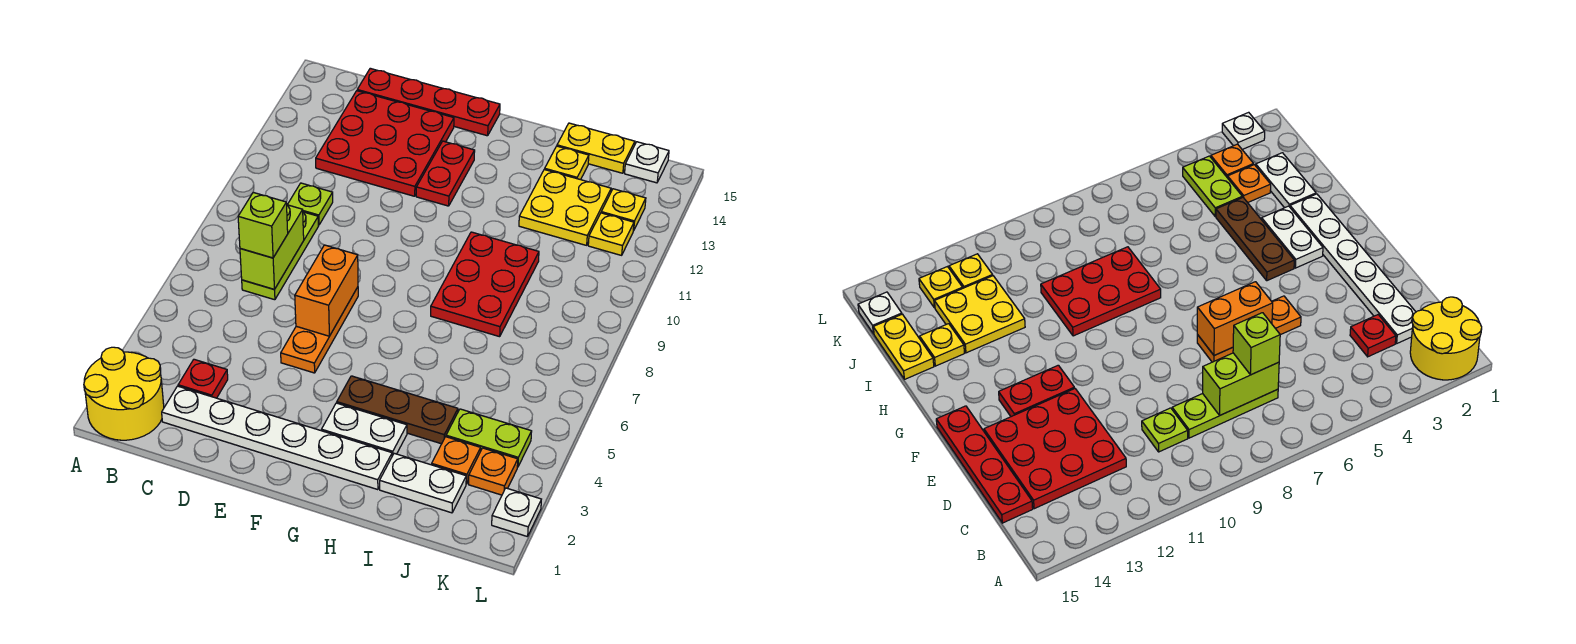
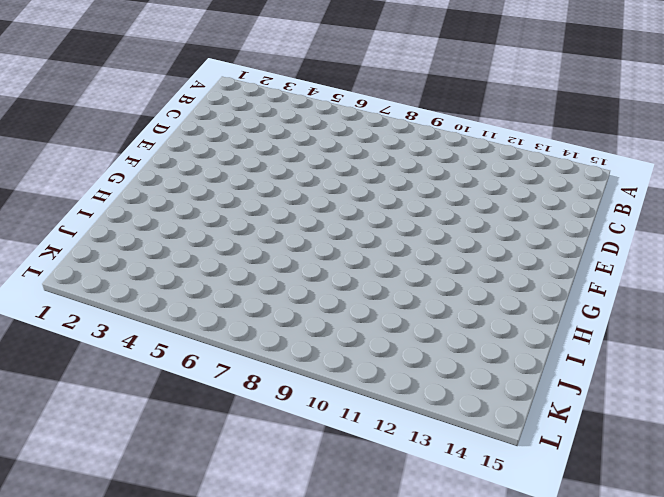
none -> yellow 2x2 round brick [84,347,164,440]
none -> white 1x6 plate [162,386,392,490]
none -> red 1x1 plate [178,359,228,398]

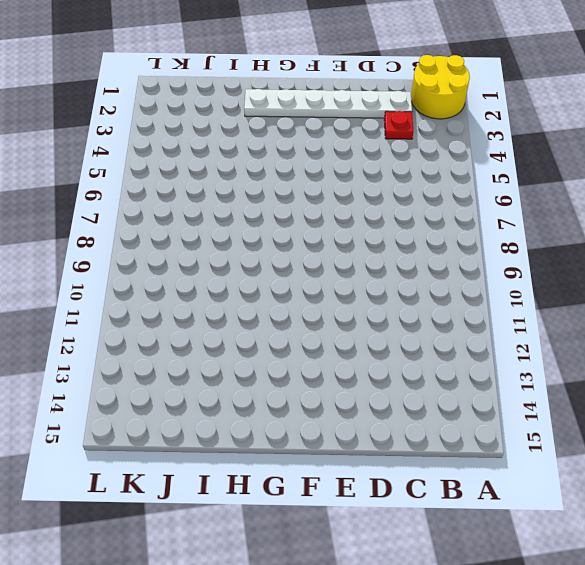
none -> lime 1x3 plate [242,212,318,300]
none -> lime 1x1 plate [287,183,333,225]
none -> red 3x3 plate [316,91,454,196]

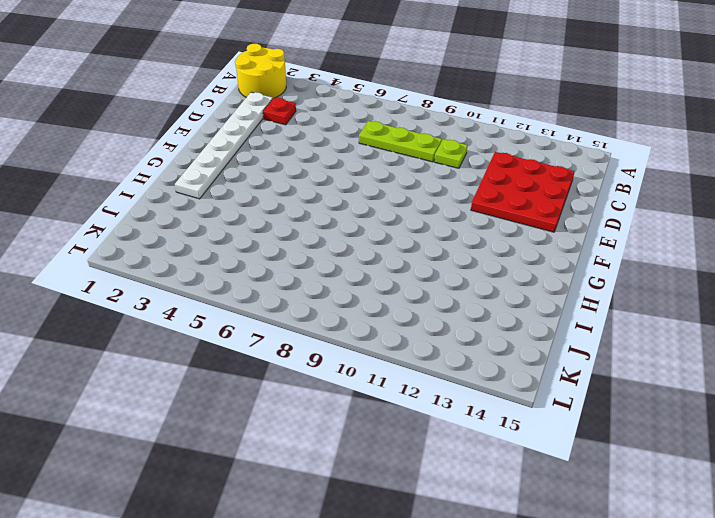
none -> red 1x4 plate [357,68,500,136]
none -> orange 1x3 plate [281,287,358,373]
none -> red 1x2 plate [416,141,475,206]

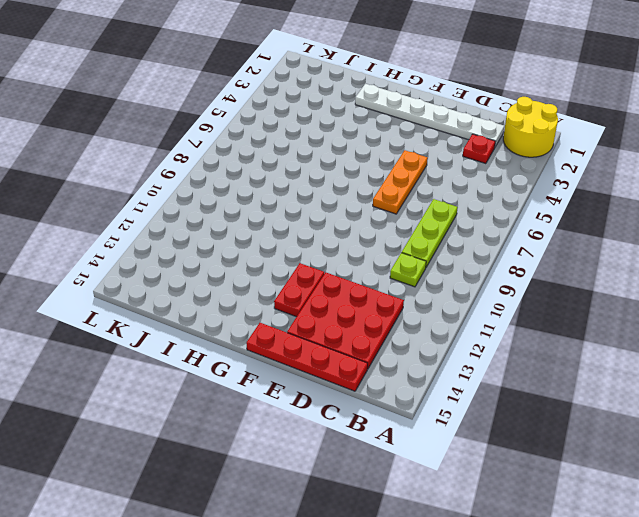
none -> white 1x2 plate [321,403,407,456]
none -> brown 1x3 plate [337,376,458,444]
none -> red 2x3 plate [431,232,539,337]

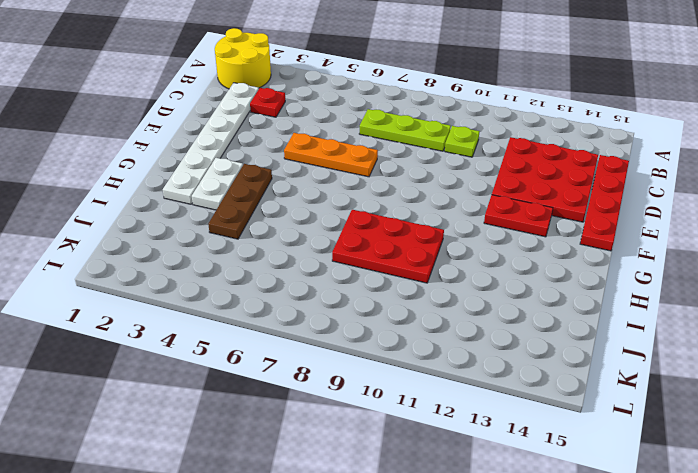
none -> white 1x2 plate [380,453,466,513]
none -> yellow 2x2 plate [519,169,611,245]
none -> yellow 1x1 plate [545,146,589,180]

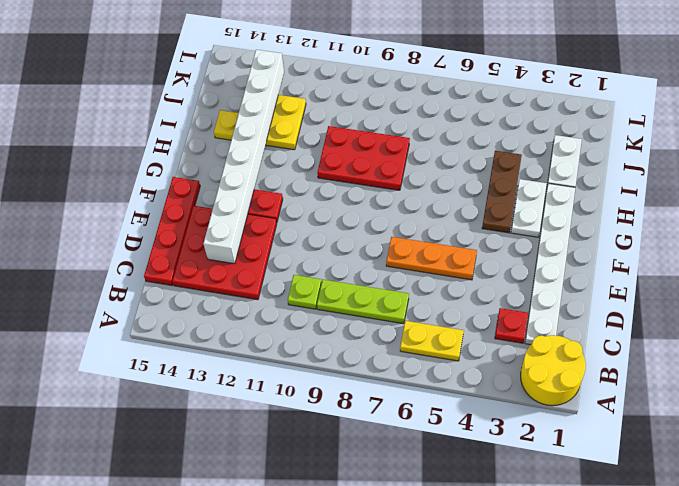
yellow 1x2 plate [400,321,464,361] -> yellow 1x2 plate turned to [557,123,635,173]
white 1x8 brick [204,50,284,264] -> none
none -> orange 1x1 plate [432,437,481,484]
none -> lime 1x2 plate [446,409,532,467]
none -> orange 1x1 plate [469,448,518,495]

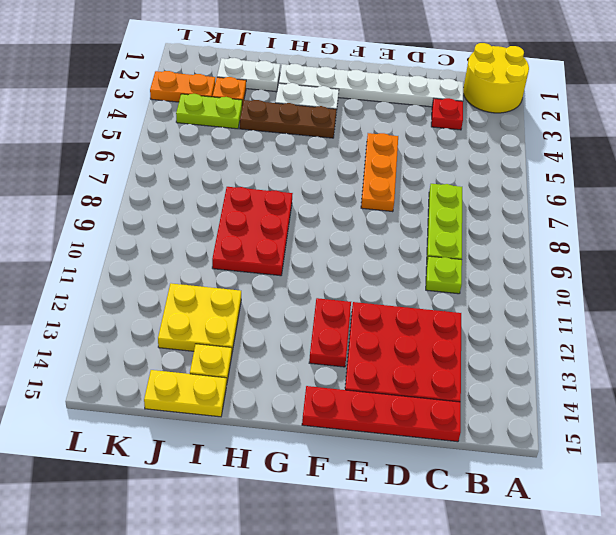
orange 1x2 plate [150,71,215,102] -> orange 1x1 plate [469,448,518,495]
none -> yellow 1x1 plate [588,213,634,255]
none -> yellow 1x1 plate [601,189,646,231]
none -> white 1x1 plate [625,142,669,183]

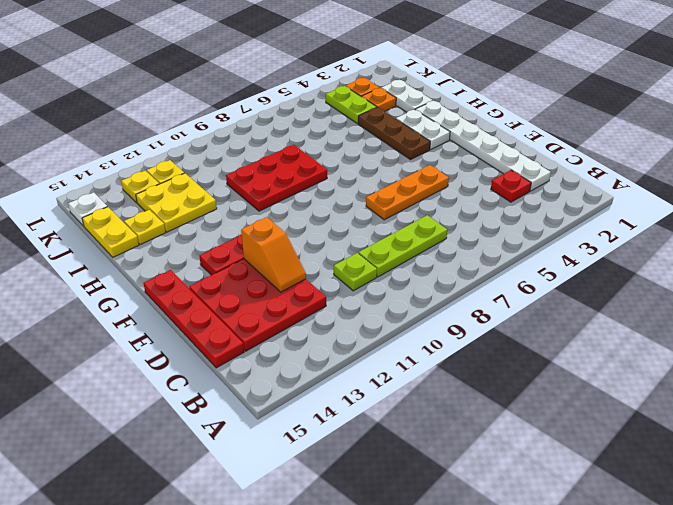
orange 1x2 slope [241,217,306,292] -> none
none -> yellow 2x2 round brick [84,347,164,440]
none -> white 1x1 plate [492,488,541,537]
none -> lime 1x2 brick [240,205,304,290]

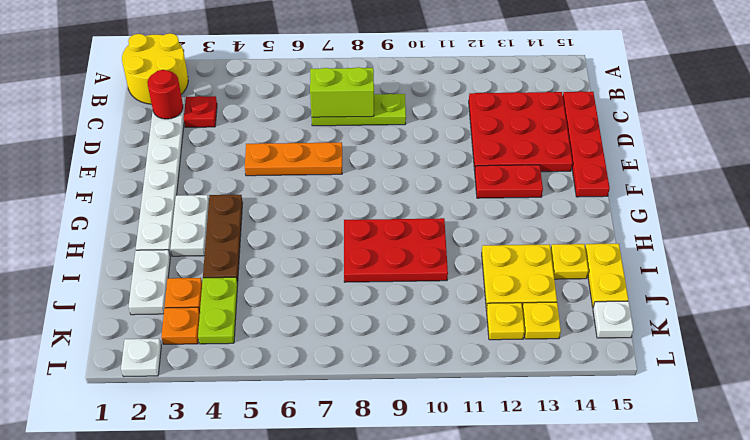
red 1x1 round brick [147,70,183,119] -> none
none -> lime 1x1 plate [287,183,333,225]
none -> orange 1x2 brick [295,245,358,336]
none -> lime 1x1 brick [238,192,288,258]

